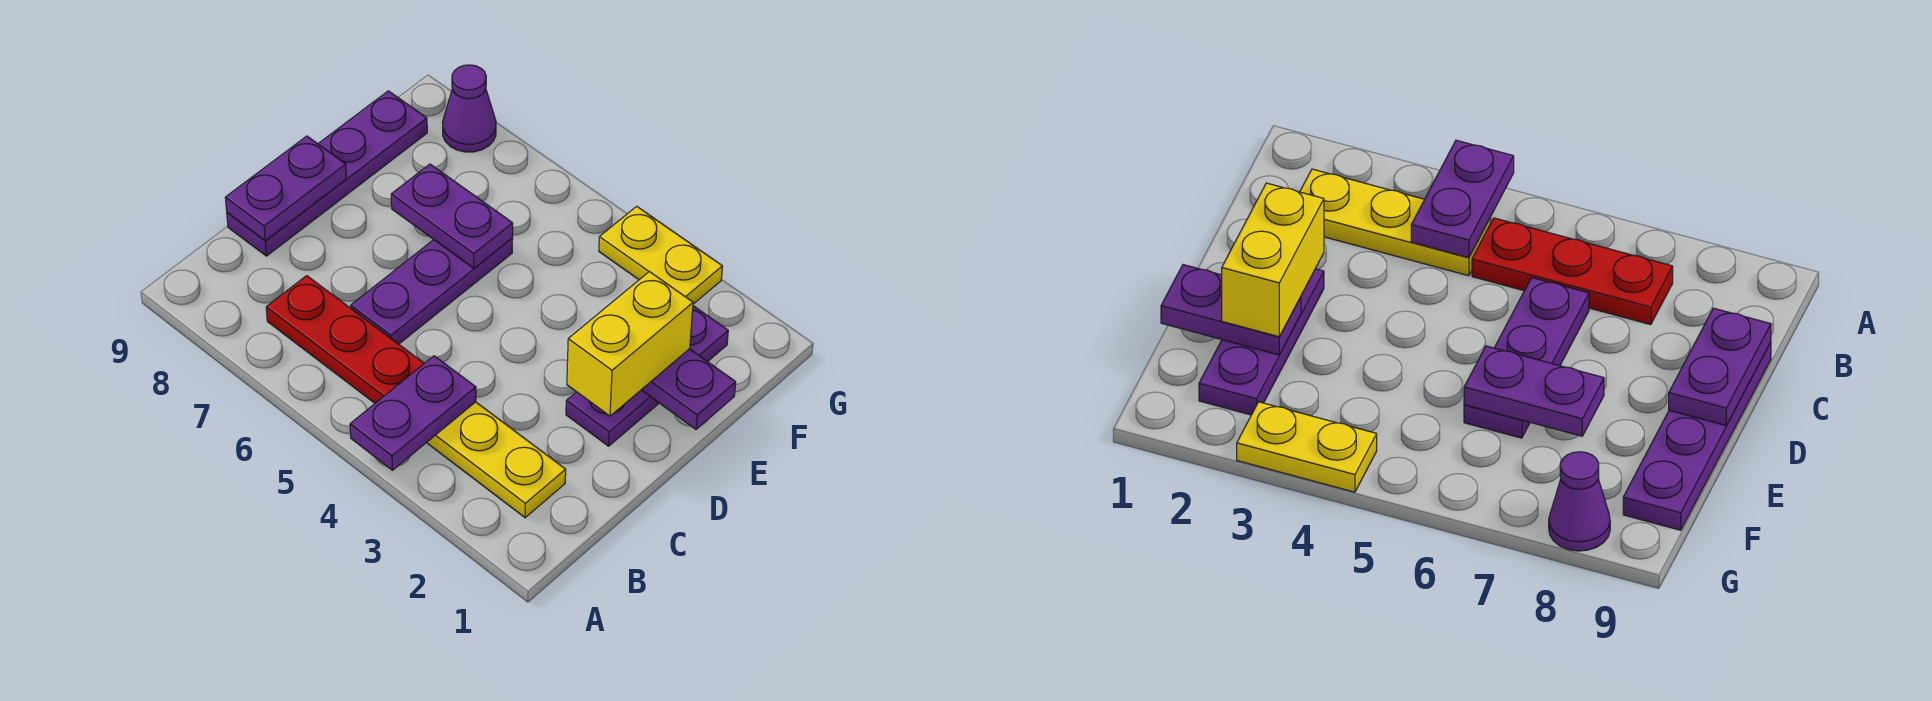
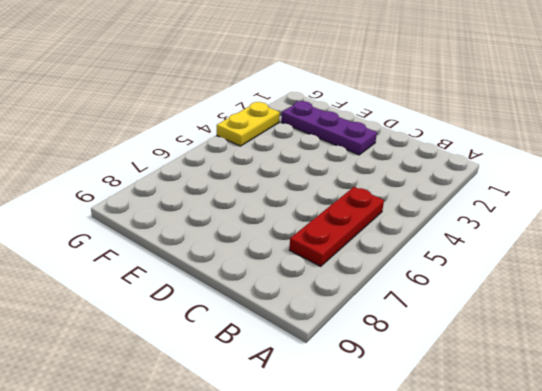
none -> yellow 1x3 plate [427,402,566,518]
none -> purple 1x3 plate [351,239,513,344]
none -> purple 1x4 plate [227,91,427,256]

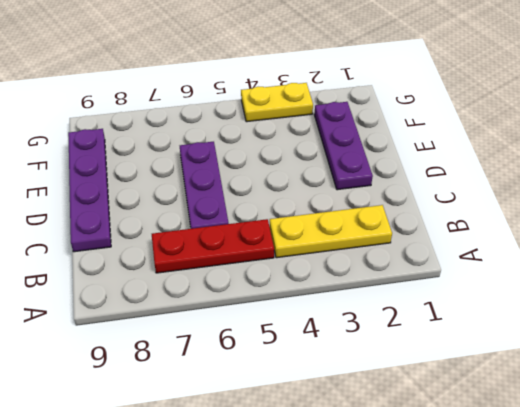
none -> purple 1x1 cone [442,65,496,152]
none -> purple 1x2 plate [350,356,476,470]
none -> purple 1x2 plate [225,136,346,241]

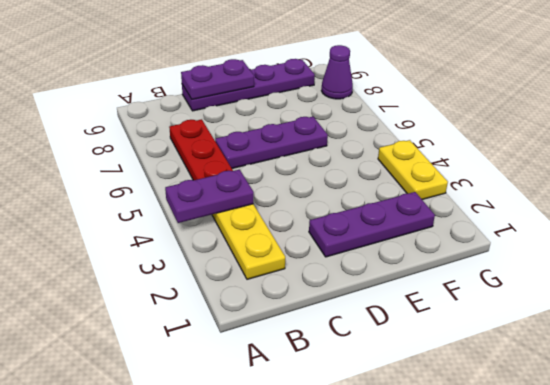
none -> purple 1x2 plate [642,349,736,429]
none -> purple 1x2 plate [391,164,513,268]
none -> yellow 1x2 brick [567,272,693,416]

